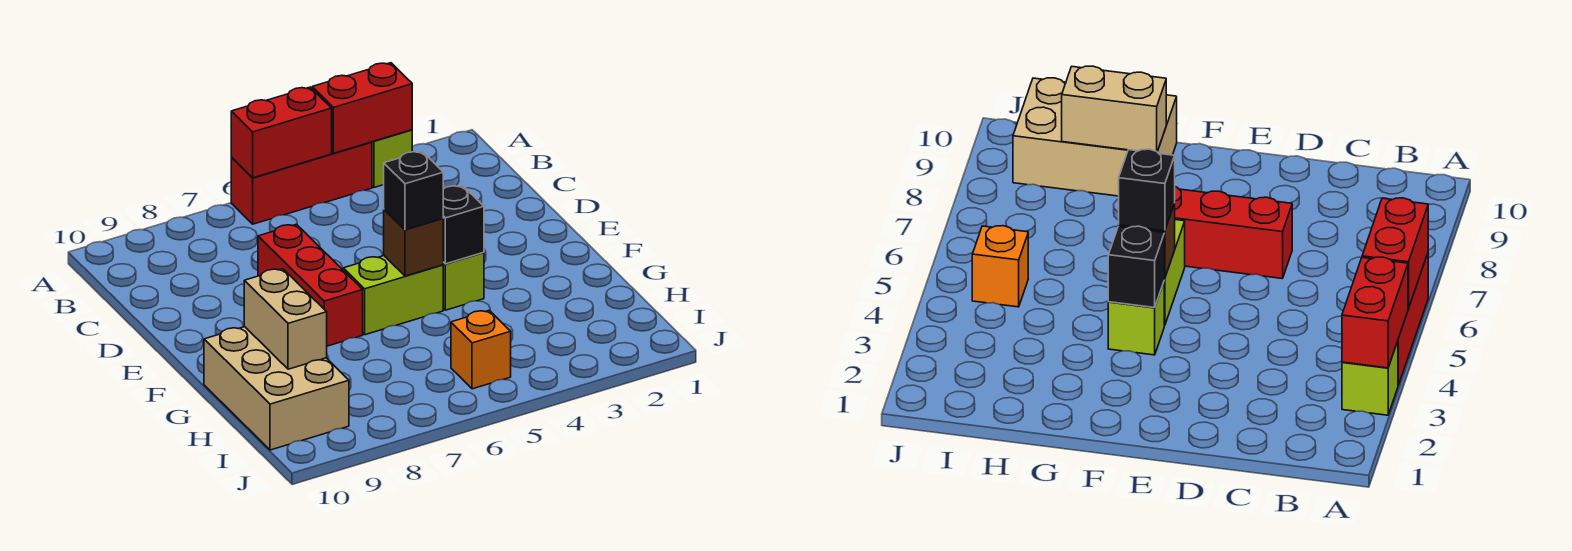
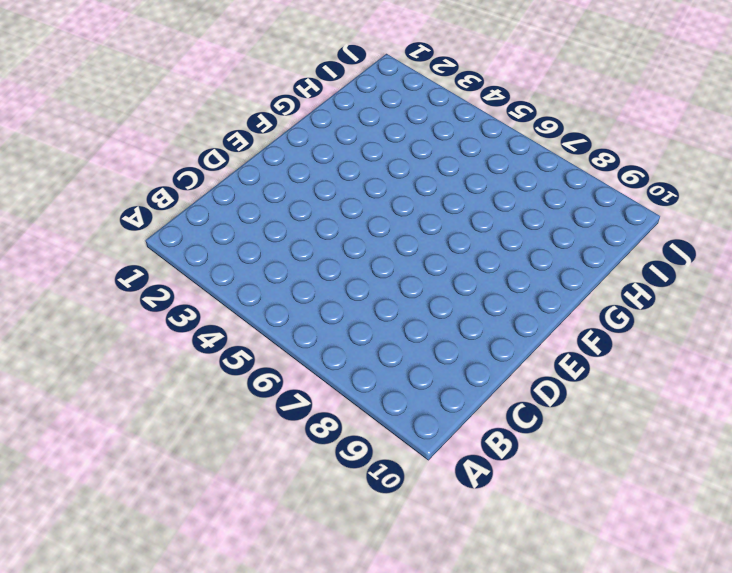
none -> lime 1x1 brick [372,130,412,187]
none -> red 1x3 brick [231,142,372,224]
none -> red 1x3 brick [258,224,363,346]

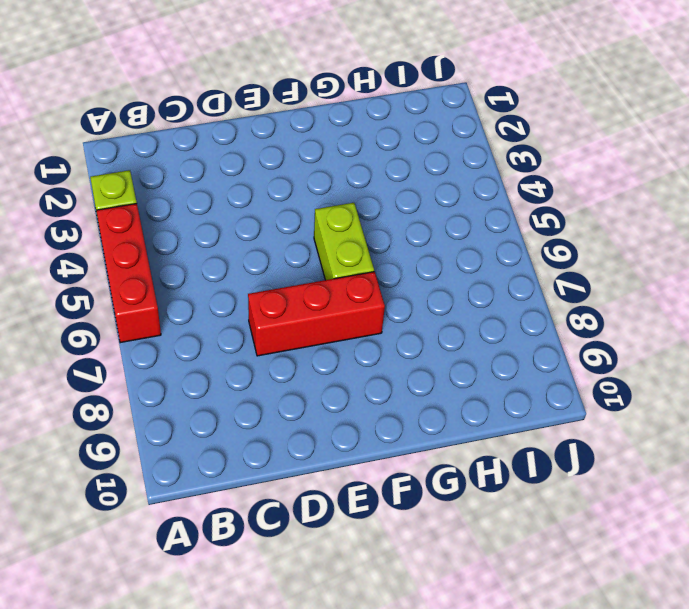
none -> lime 1x1 brick [443,253,484,310]
none -> tan 2x3 brick [204,327,349,450]
none -> orange 1x1 brick [451,310,511,389]

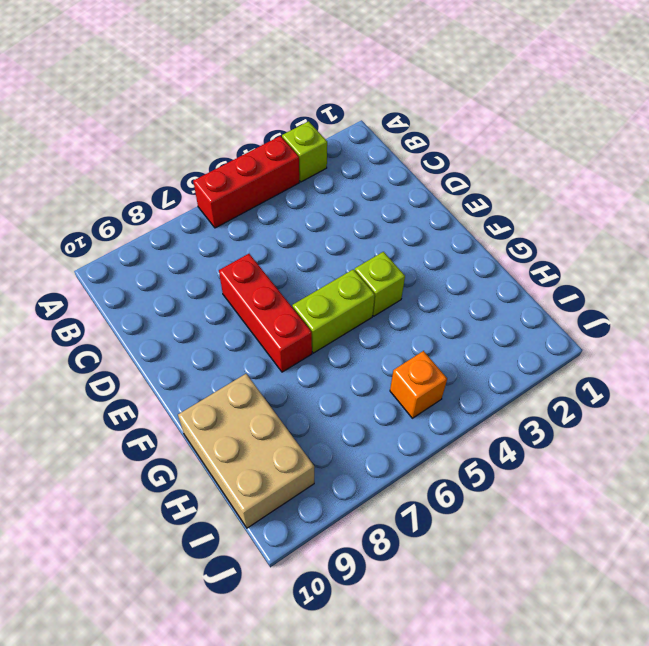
none -> red 1x2 brick [312,63,412,153]
none -> red 1x2 brick [231,87,332,178]
none -> black 1x1 brick [443,185,484,264]

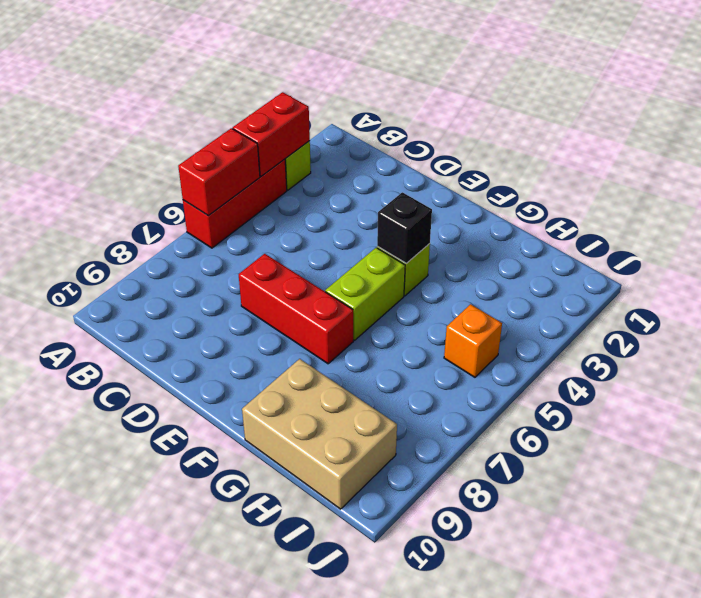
none -> brown 1x1 brick [384,210,443,276]
none -> tan 1x2 brick [244,269,327,369]
none -> black 1x1 brick [384,151,443,230]

